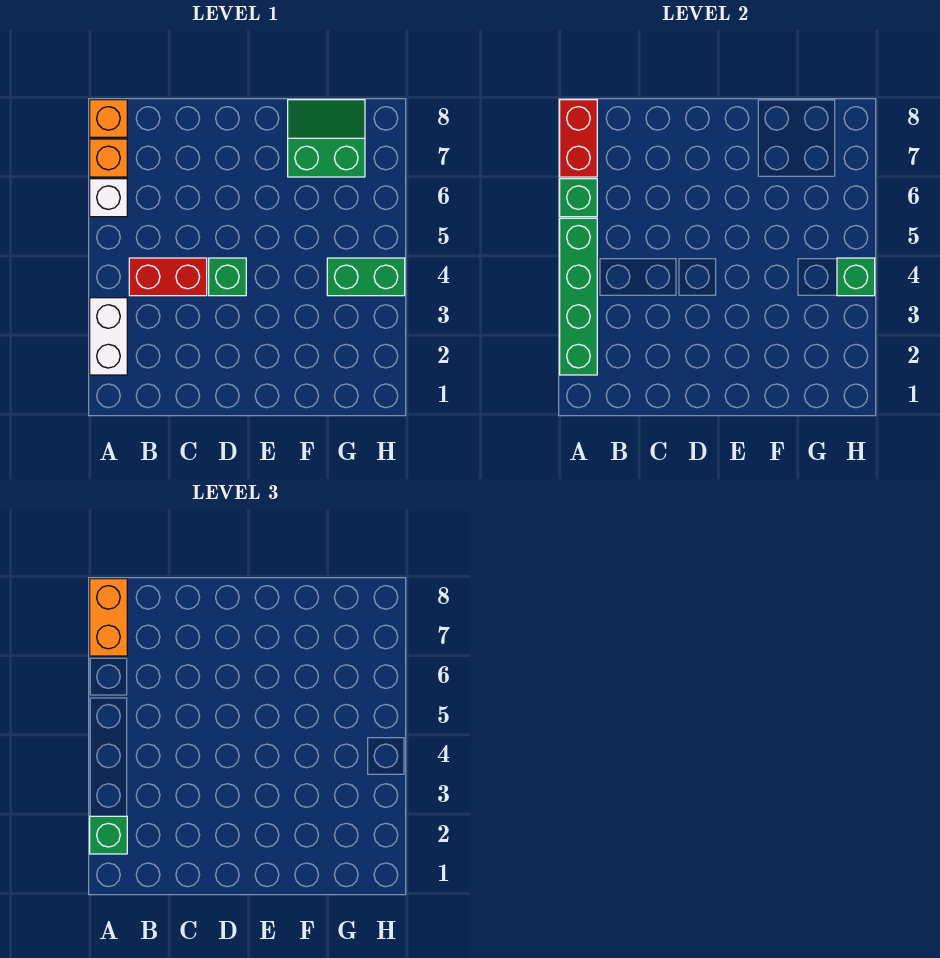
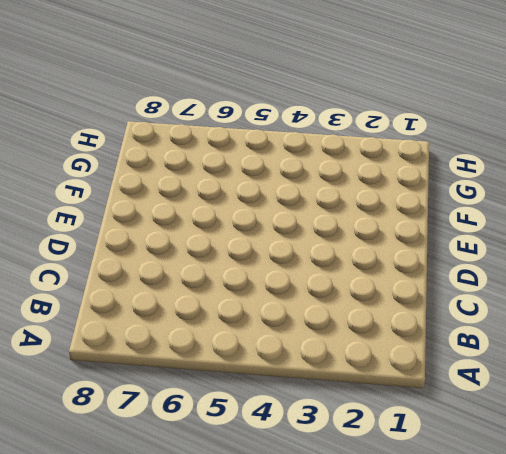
none -> white 1x2 brick [90,298,127,375]
none -> white 1x1 brick [90,179,127,217]
none -> orange 1x1 brick [90,139,127,177]

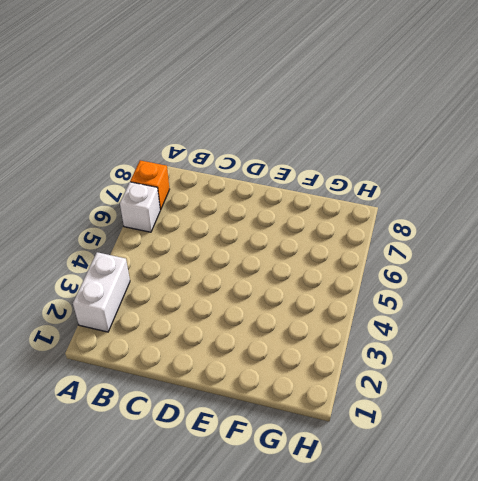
none -> orange 1x1 brick [90,100,127,137]
none -> red 1x2 brick [129,258,207,296]
none -> green 1x1 brick [209,258,246,296]

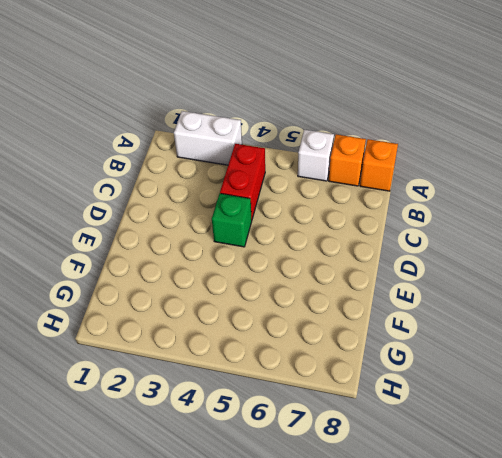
none -> green 2x2 slope [288,100,365,177]
none -> green 1x2 brick [327,258,405,296]
none -> green 1x4 brick [560,218,597,375]

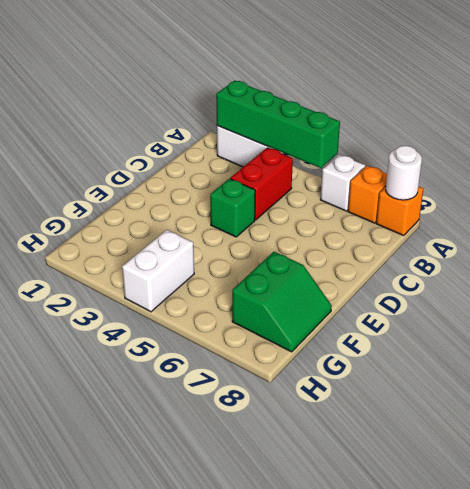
white 1x1 round brick [386,146,422,200] -> red 1x2 brick [560,100,597,177]
white 1x2 brick [122,230,194,312] -> green 1x2 brick [327,258,405,296]
none -> green 1x1 brick [560,179,597,217]
none -> green 1x1 brick [837,258,875,296]
none -> green 1x1 brick [90,816,127,854]

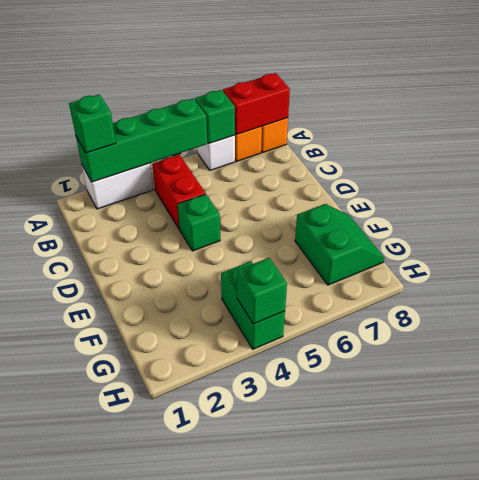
none -> orange 1x2 brick [90,579,127,656]

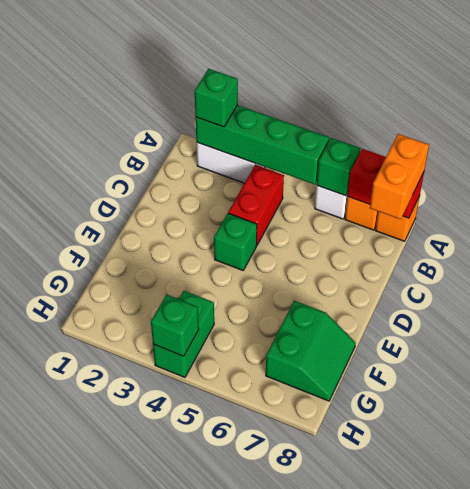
orange 1x2 brick [370,134,429,219] -> orange 1x2 brick turned to [90,579,127,656]

